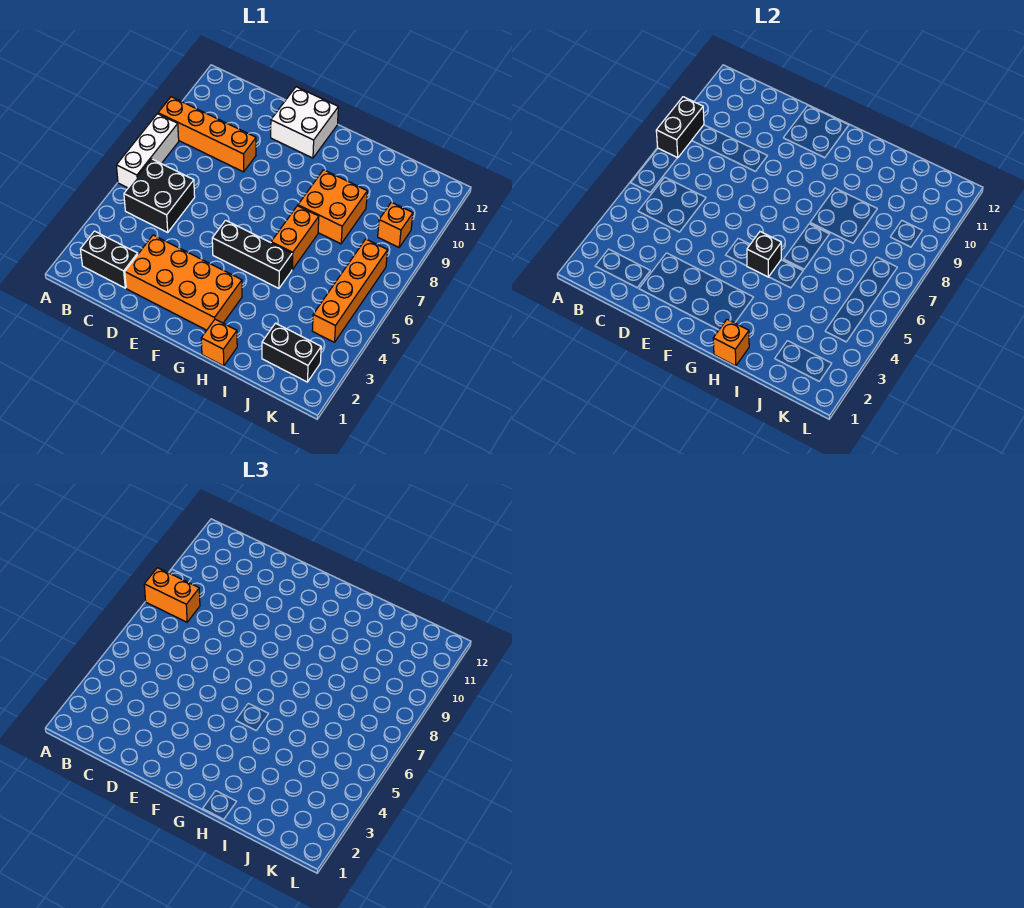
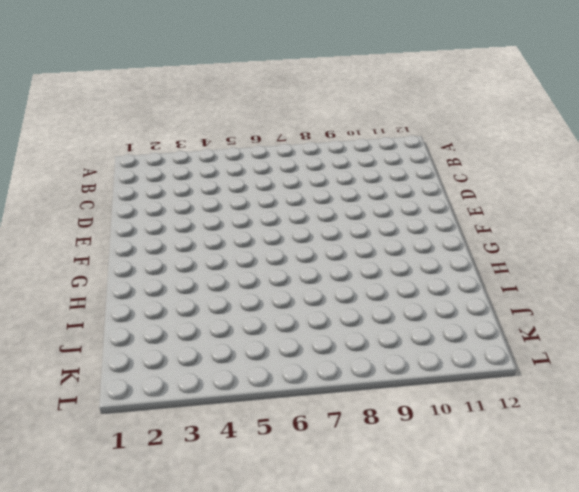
none -> white 1x3 brick [116,114,179,188]
none -> orange 1x4 brick [158,97,256,172]
none -> black 1x2 brick [80,231,138,288]

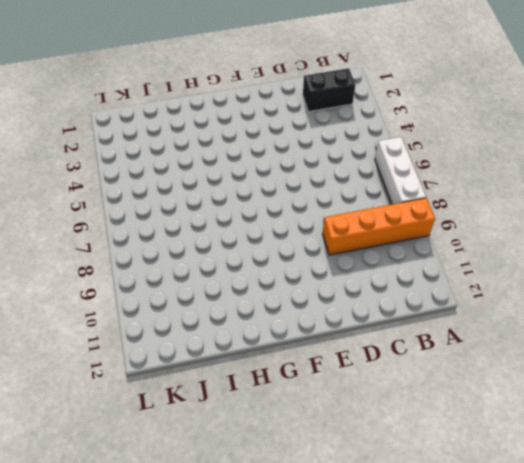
none -> black 2x2 brick [124,159,195,232]
none -> orange 2x4 brick [125,235,242,330]
none -> white 2x2 brick [271,87,338,158]

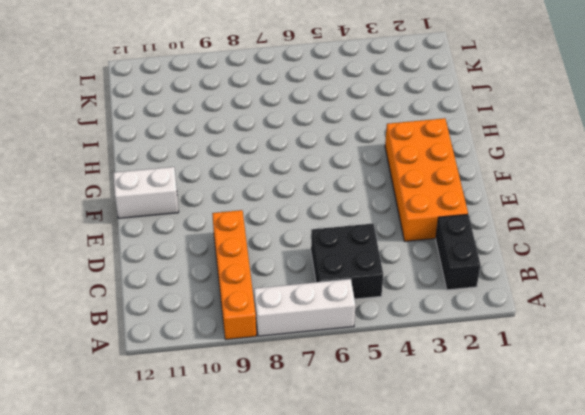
white 1x2 brick [114,167,179,218] -> white 2x2 brick [271,87,338,158]
none -> black 1x3 brick [212,220,292,288]
none -> orange 1x1 brick [201,319,237,366]
none -> orange 1x2 brick [271,206,319,269]

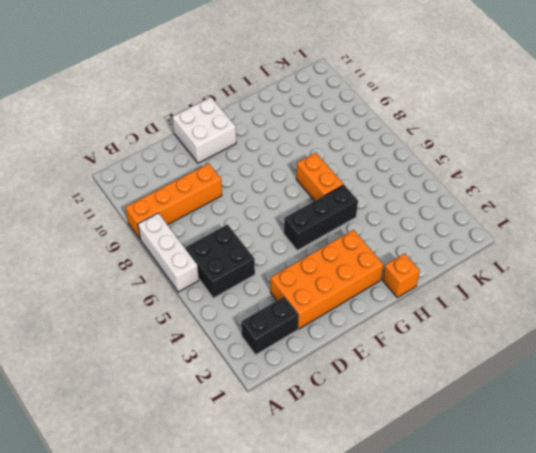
none -> orange 2x2 brick [298,170,367,244]
none -> black 1x2 brick [262,323,321,382]
none -> orange 1x4 brick [312,239,388,342]

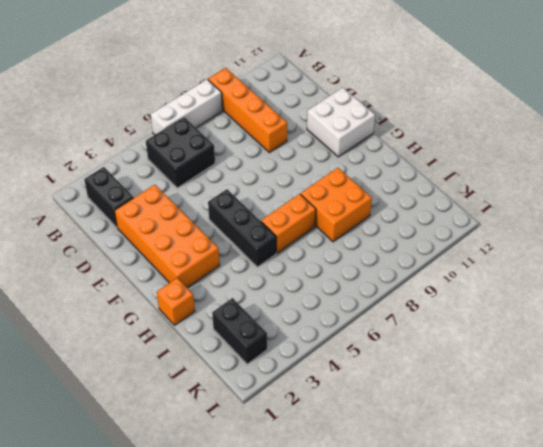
none -> orange 1x4 brick [312,239,388,342]
none -> orange 1x1 brick [378,202,413,247]
none -> black 1x2 brick [656,97,704,158]

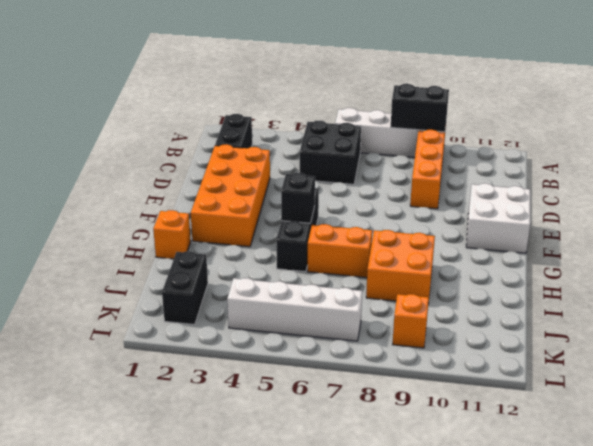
white 1x4 brick [227,278,362,341] -> orange 1x4 brick [312,239,388,342]
none -> orange 1x1 brick [713,319,749,366]
none -> orange 1x2 brick [144,568,200,622]

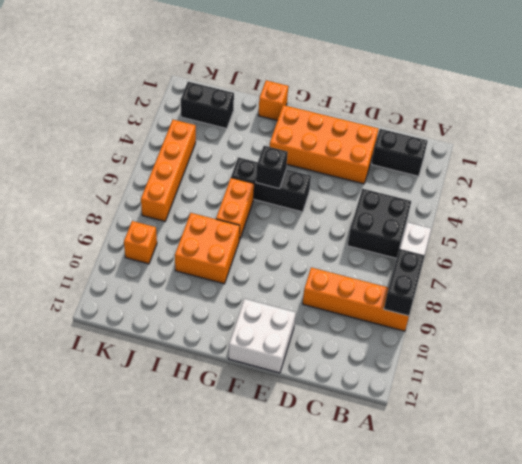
none -> orange 1x1 brick [713,319,749,366]
none -> orange 1x2 brick [144,568,200,622]

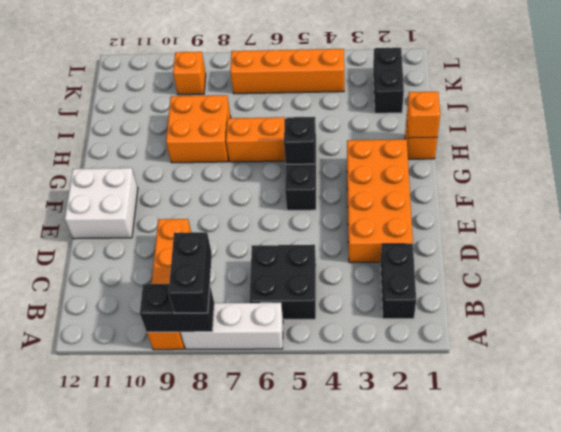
black 1x2 brick [169,232,212,313] -> orange 1x2 brick [144,568,200,622]

